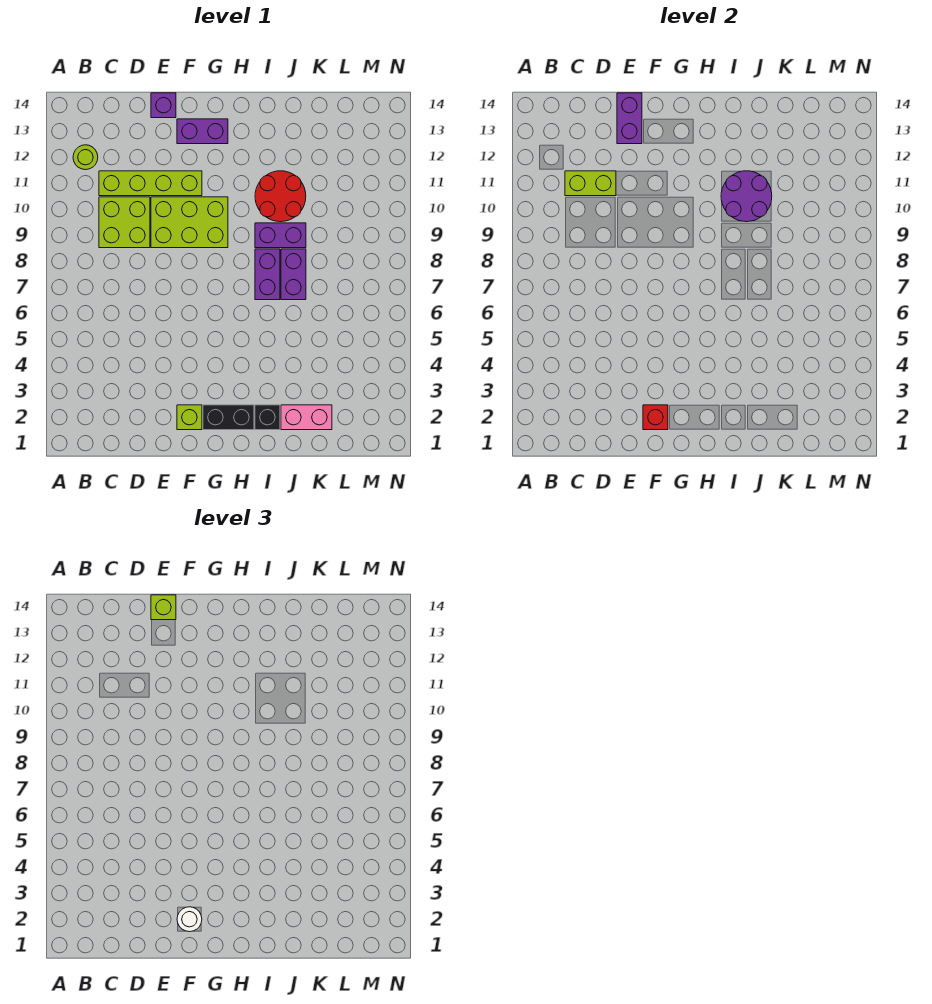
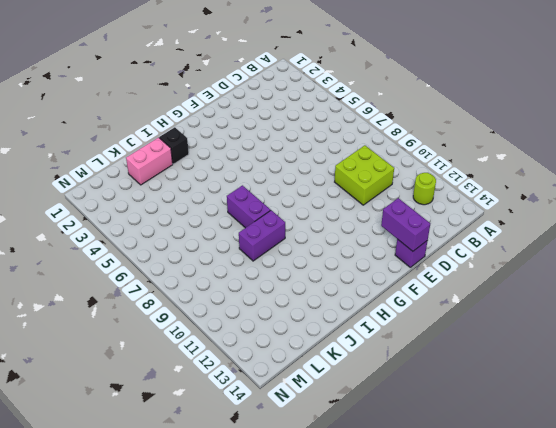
none -> lime 1x4 brick [99,171,202,196]
none -> lime 2x3 brick [151,197,228,248]
none -> lime 1x1 brick [177,405,202,430]

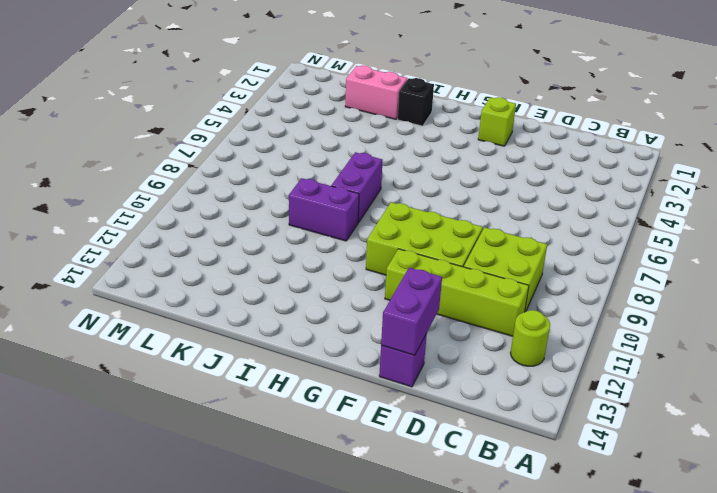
none -> purple 1x2 brick [177,119,228,144]
none -> black 1x2 brick [203,405,254,430]
none -> red 2x2 round brick [255,171,306,222]

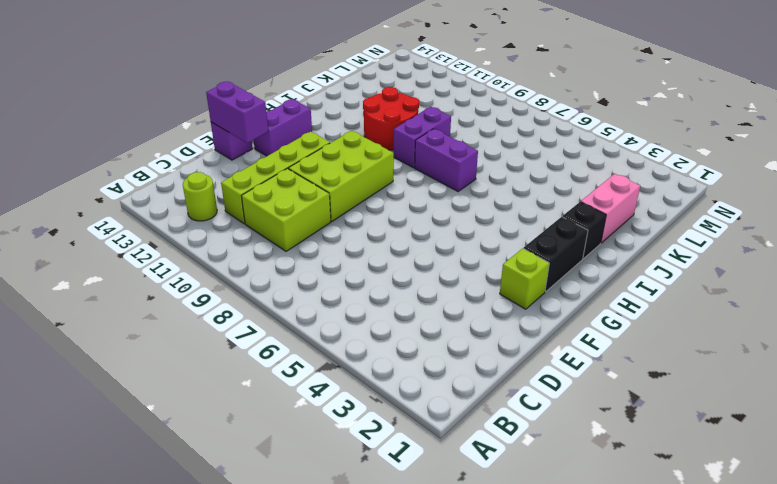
none -> purple 1x2 brick [281,249,306,300]
none -> lime 1x2 brick [565,171,616,196]
none -> red 1x1 brick [643,405,668,430]

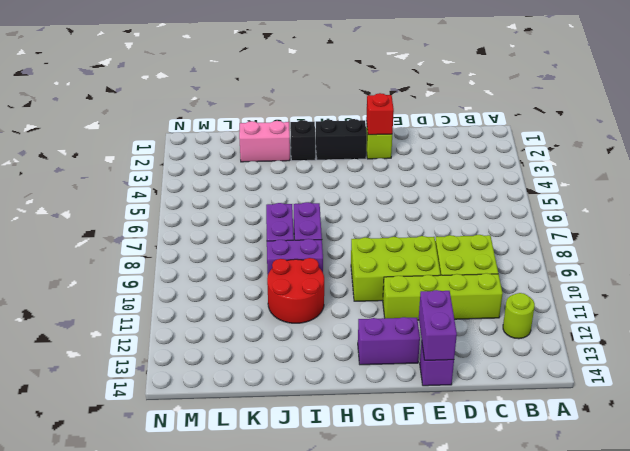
none -> lime 1x2 brick [565,171,616,196]
none -> purple 2x2 round brick [721,171,772,222]
none -> lime 1x1 brick [151,595,176,620]

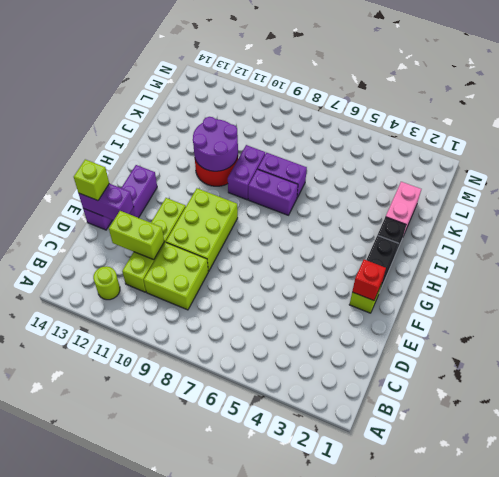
lime 1x2 brick [109,211,164,260] -> lime 1x2 brick turned to [565,171,616,196]
none -> white 1x1 round brick [177,907,202,932]

